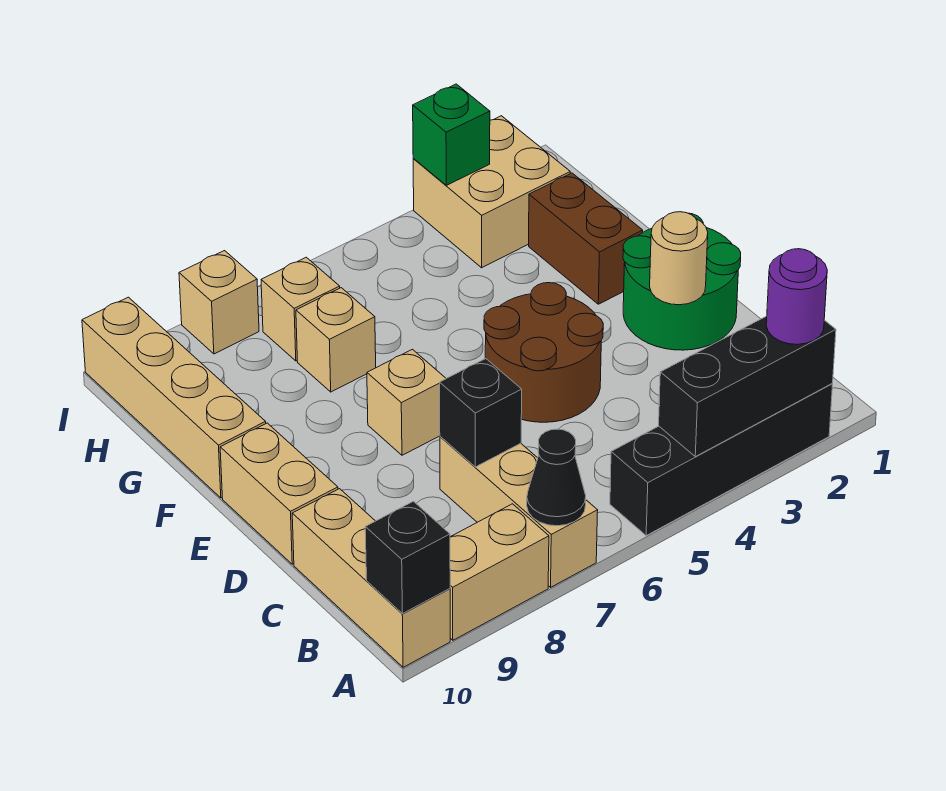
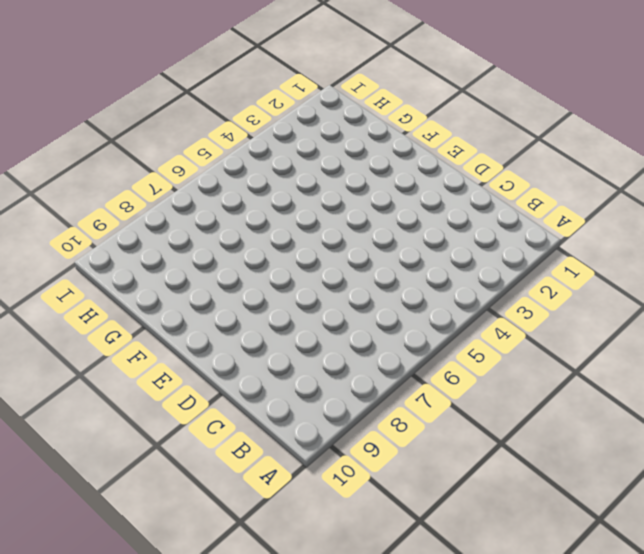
none -> black 1x4 brick [610,384,833,535]
none -> tan 1x3 brick [440,437,598,587]
none -> tan 1x2 brick [450,504,549,640]

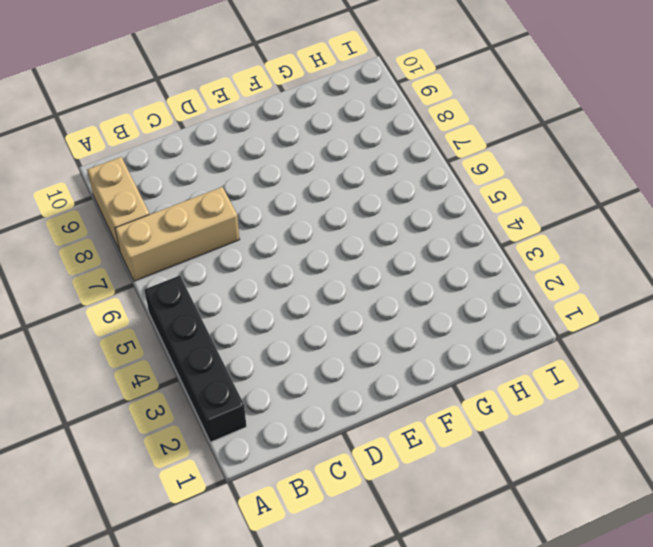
none -> tan 1x3 brick [292,489,450,667]
none -> green 2x2 round brick [623,213,741,350]
none -> brown 2x2 round brick [484,283,603,422]

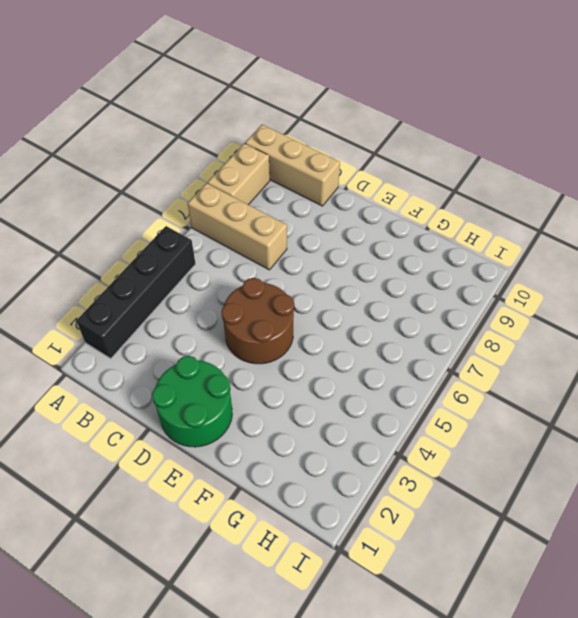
none -> tan 1x2 brick [220,423,338,564]
none -> tan 1x1 brick [367,349,446,455]
none -> brown 1x2 brick [529,173,643,304]

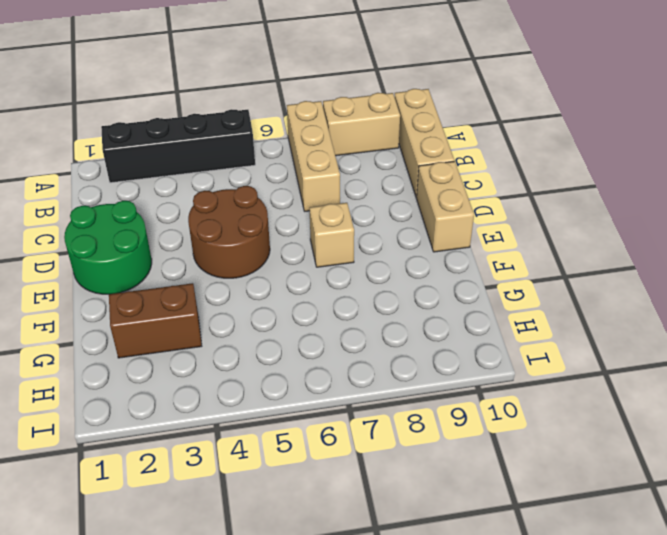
brown 1x2 brick [109,283,202,358] -> brown 1x2 brick turned to [529,173,643,304]
none -> tan 1x4 brick [82,297,266,498]
none -> tan 1x1 brick [296,288,376,392]
none -> tan 2x2 brick [413,116,570,268]

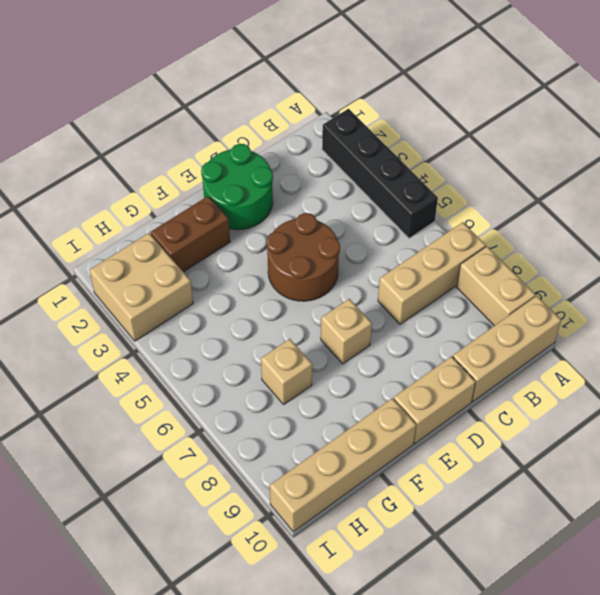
none -> tan 1x1 brick [261,257,340,361]
none -> tan 1x1 brick [179,251,259,354]
none -> black 1x3 brick [659,316,836,457]

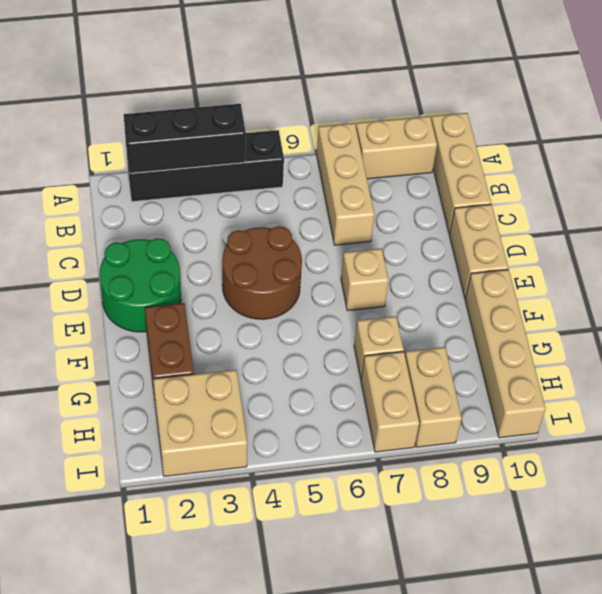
tan 1x2 brick [361,352,419,452] -> tan 1x1 brick [261,257,340,361]
tan 1x2 brick [405,347,462,447] -> tan 1x1 brick [179,251,259,354]
none -> black 1x1 cone [527,429,586,526]
none -> black 1x1 brick [365,501,450,614]
none -> black 1x1 brick [440,358,522,467]

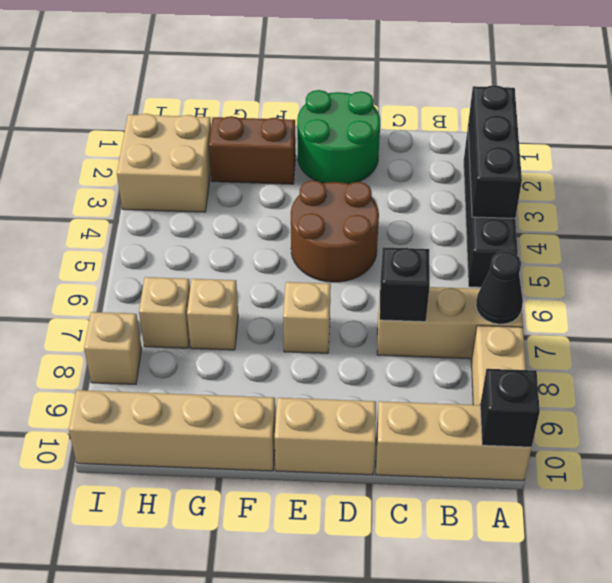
none -> tan 1x1 round brick [650,212,708,305]
none -> green 1x1 brick [413,84,490,185]
none -> purple 1x1 round brick [766,249,827,345]

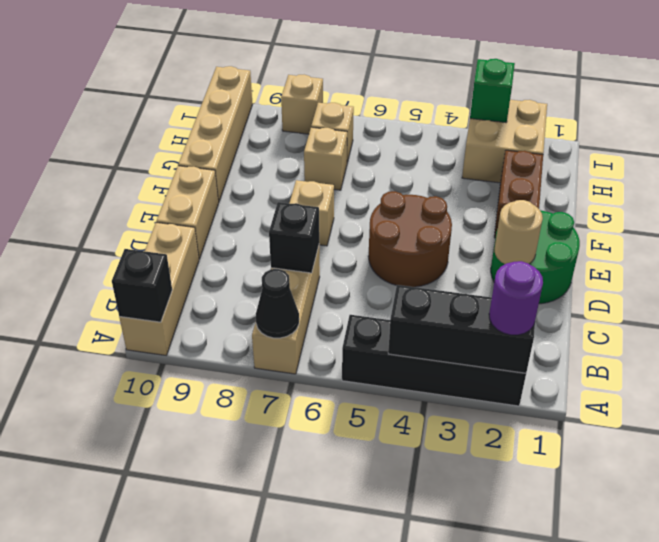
none -> tan 1x2 brick [450,504,549,640]

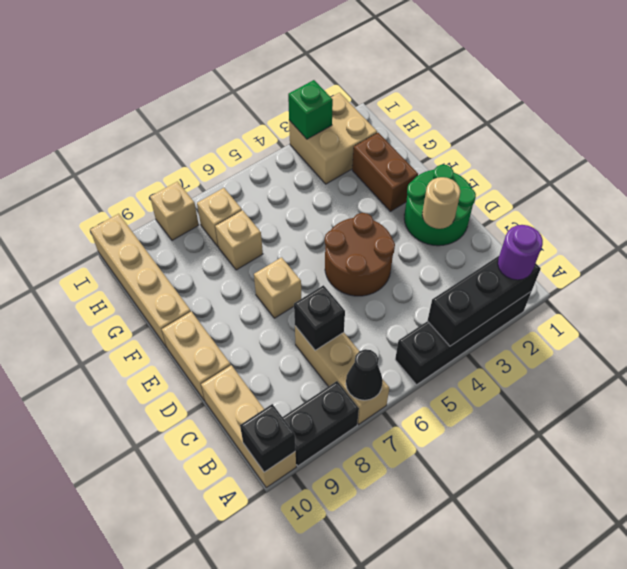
black 1x2 brick [283,381,359,466] -> tan 1x2 brick [450,504,549,640]

